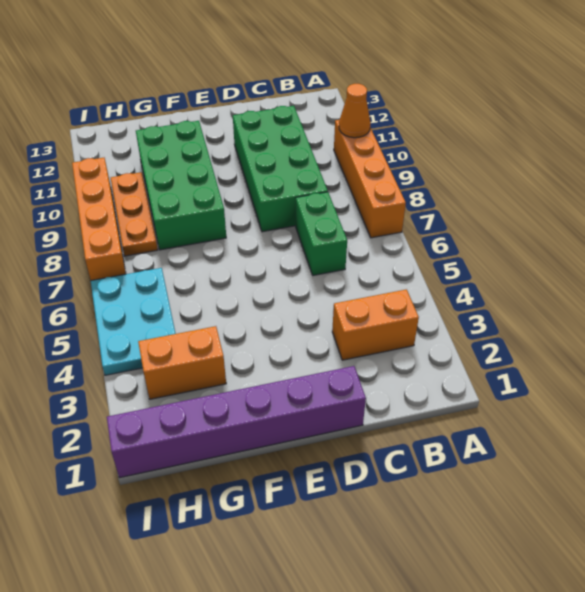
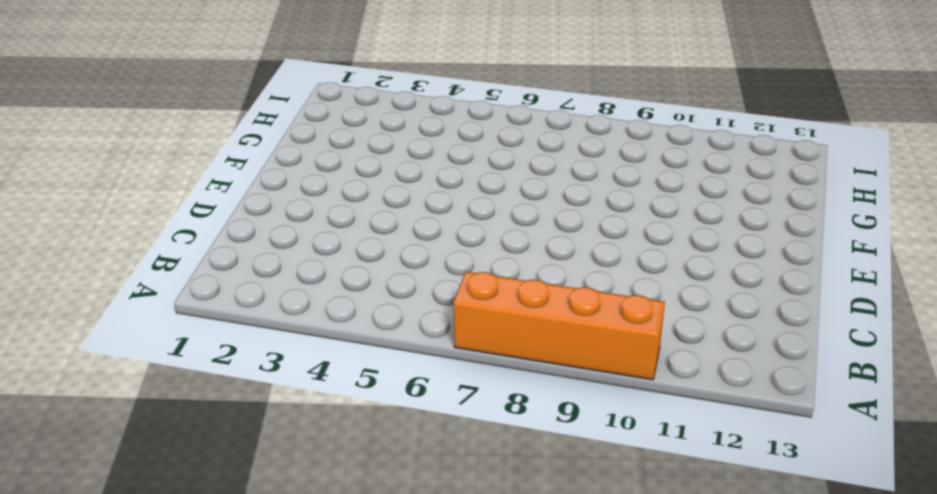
none -> orange 1x2 brick [332,289,419,360]
none -> green 1x2 brick [296,192,347,275]

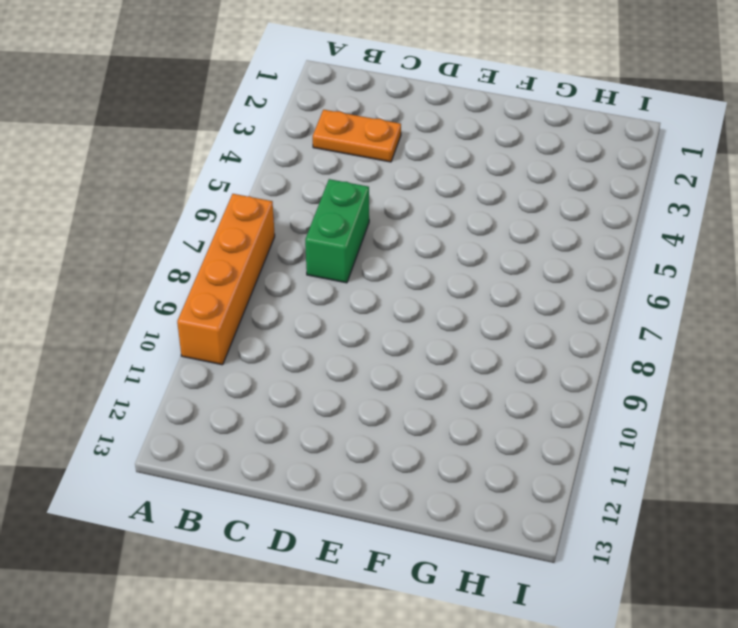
orange 1x2 plate [313,110,401,162] -> orange 1x2 brick [332,289,419,360]
none -> green 2x4 brick [233,106,328,232]
none -> purple 1x6 brick [107,366,366,478]

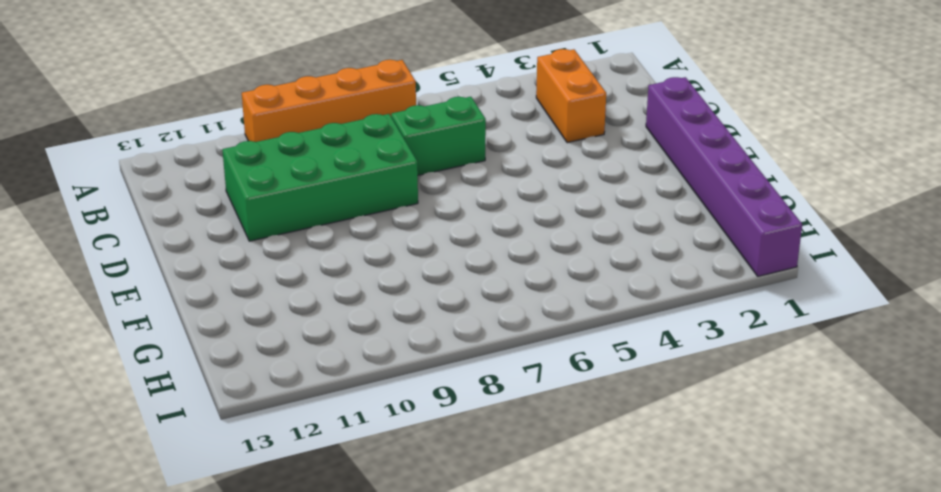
none -> green 2x4 brick [136,121,226,250]
none -> orange 1x2 brick [138,326,226,399]

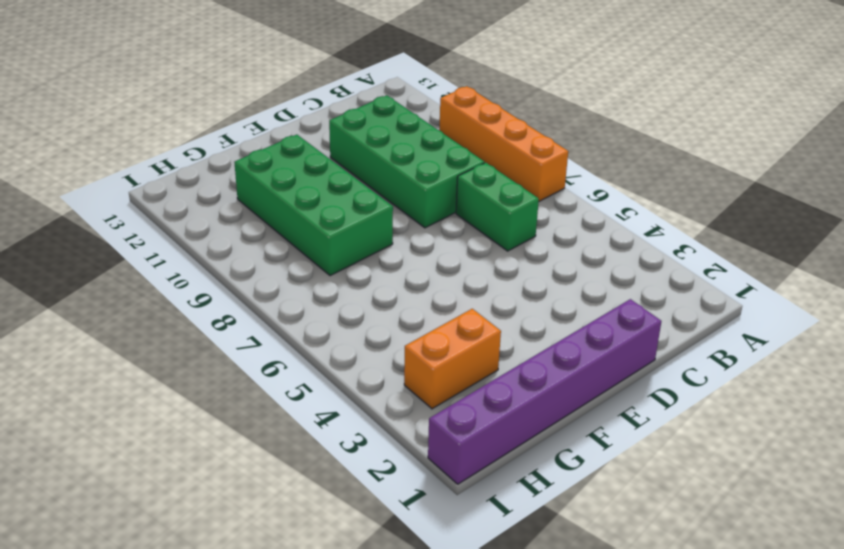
none -> orange 1x2 brick [332,289,419,360]
none -> cyan 2x3 plate [91,268,176,375]

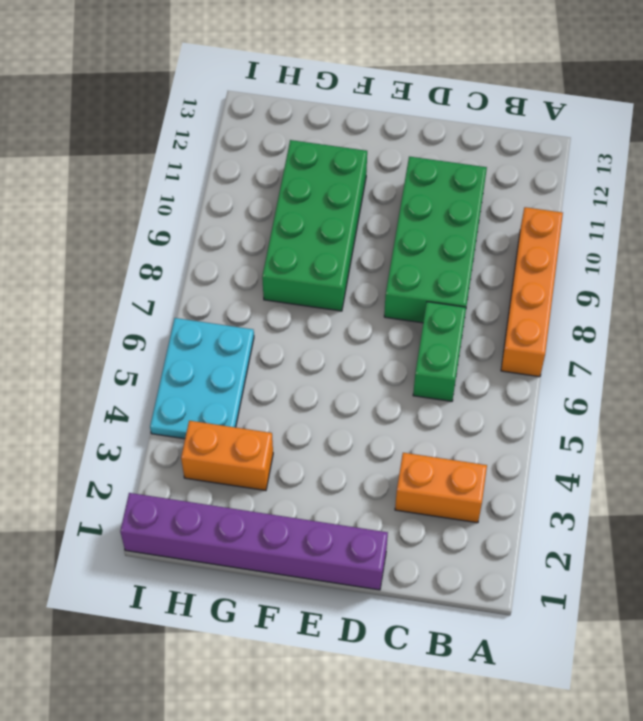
none -> orange 1x3 plate [111,172,158,256]
none -> orange 1x4 brick [72,158,126,280]

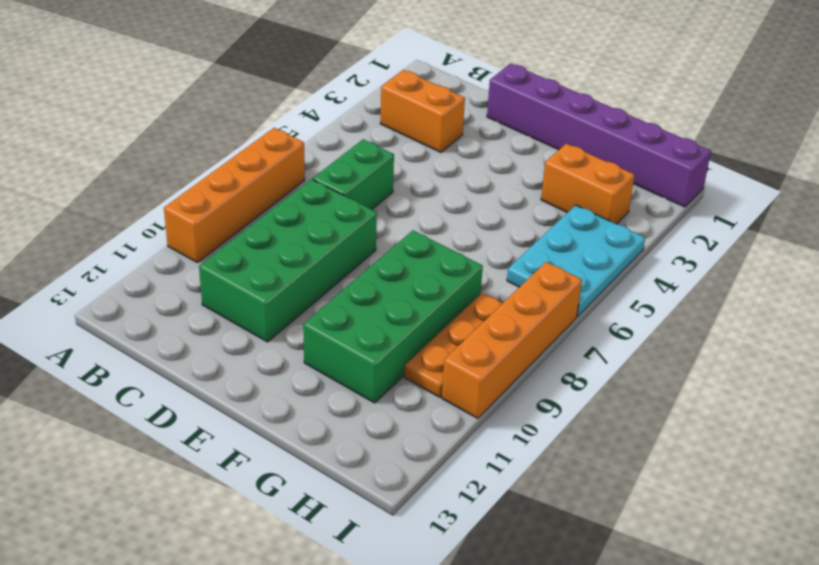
none -> orange 1x1 cone [339,84,371,138]

